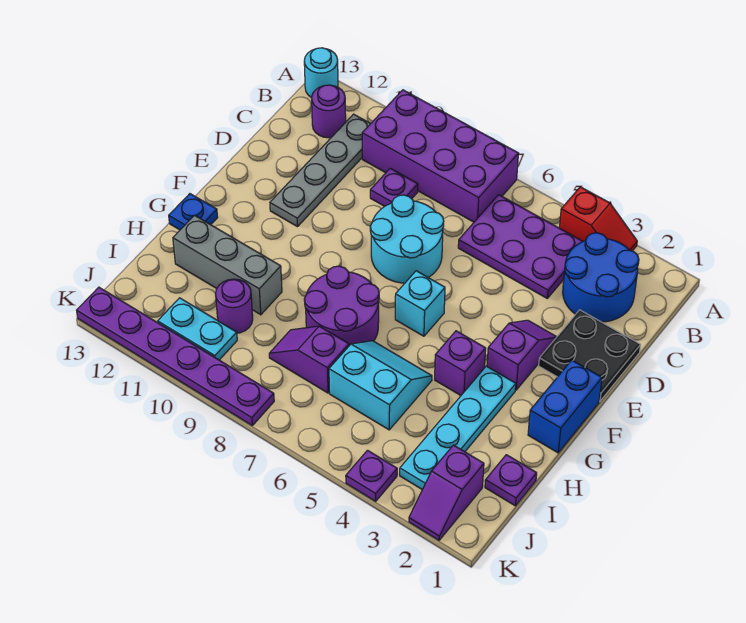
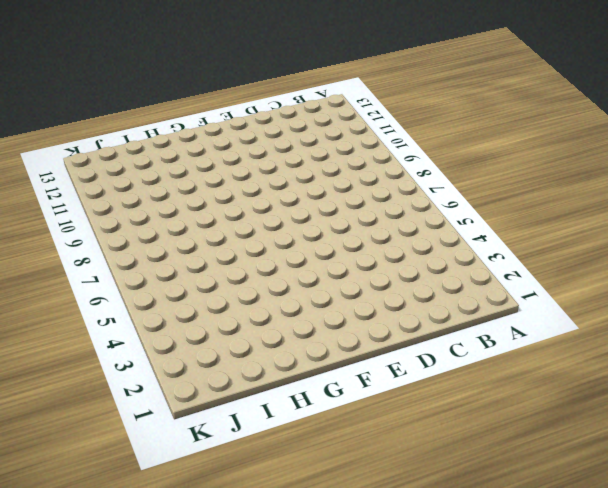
none -> red 1x2 slope [559,187,637,251]
none -> purple 2x4 brick [362,90,519,222]
none -> cyan 1x1 round brick [304,48,338,98]

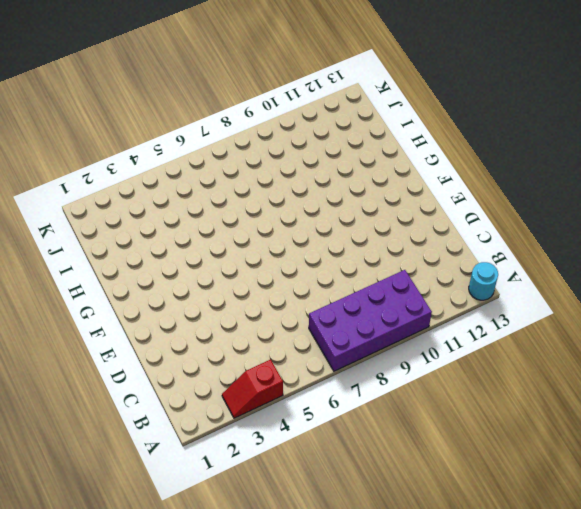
none -> blue 2x2 round brick [563,233,639,322]
none -> purple 2x3 plate [458,195,583,298]
none -> grey 1x4 plate [270,114,371,227]

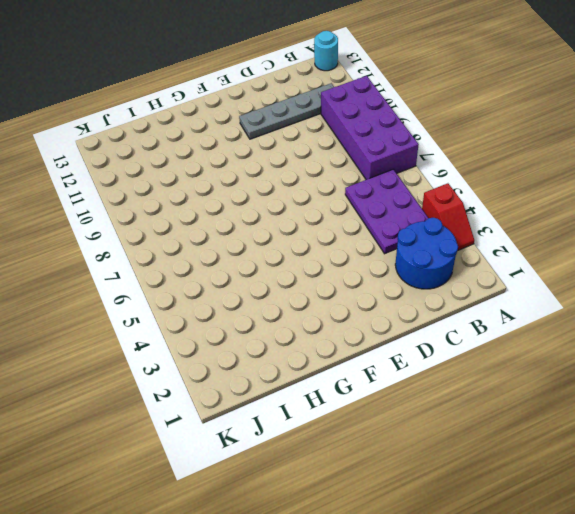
none -> purple 1x1 round brick [312,85,346,138]
none -> purple 1x1 plate [370,168,418,206]
none -> black 2x2 plate [539,310,641,401]

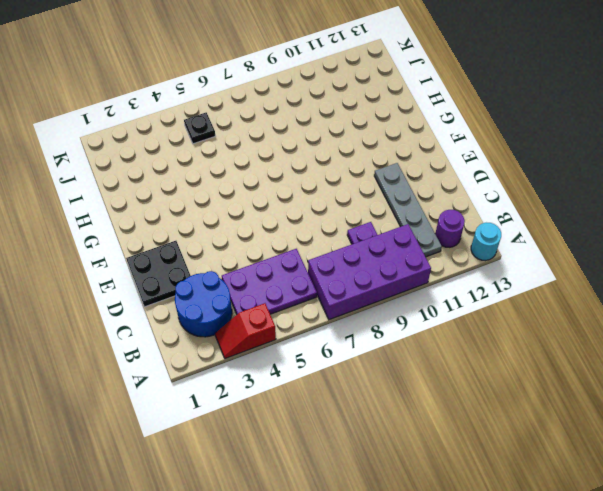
black 1x1 plate [184,112,215,144] -> none
none -> cyan 2x2 round brick [370,195,444,283]
none -> purple 1x2 slope [487,320,556,390]
none -> blue 1x2 brick [528,360,602,453]

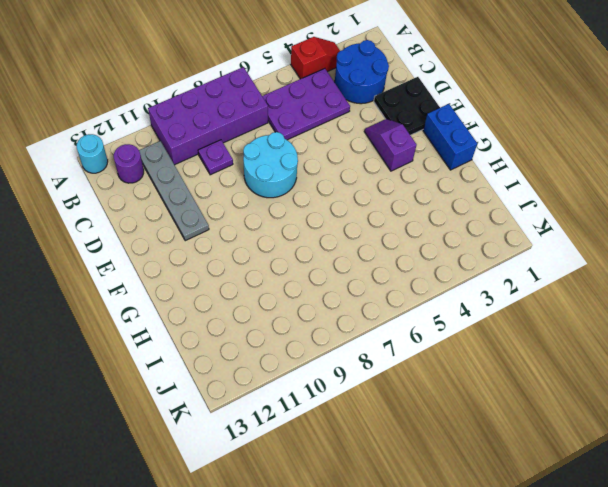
none -> cyan 1x1 brick [395,271,445,336]
none -> cyan 1x4 plate [400,366,516,490]
none -> purple 1x1 brick [435,331,486,395]

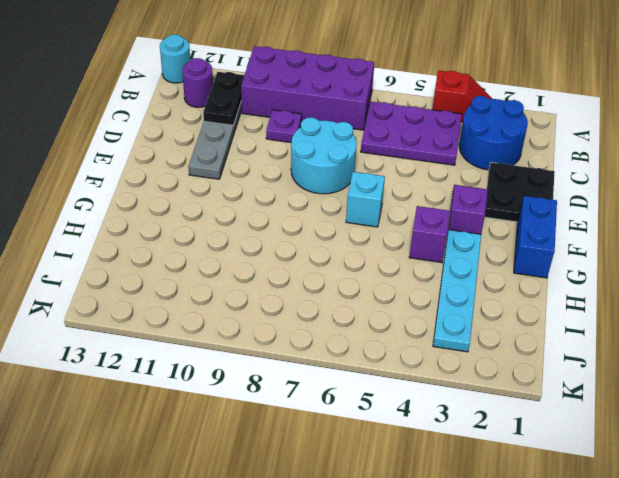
black 1x2 plate [203,72,244,125] -> none
none -> purple 2x2 round brick [304,266,379,346]
none -> blue 1x1 plate [169,194,218,230]
none -> cyan 2x2 slope [329,341,432,430]

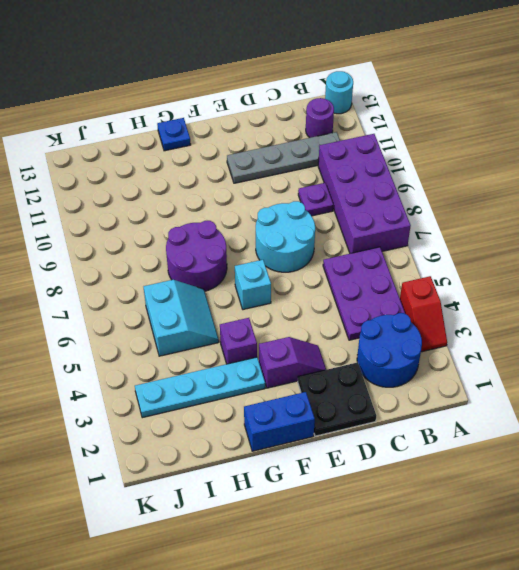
none -> grey 1x3 brick [173,215,282,315]
none -> purple 1x1 plate [485,455,537,506]
none -> purple 1x2 slope [269,326,349,393]

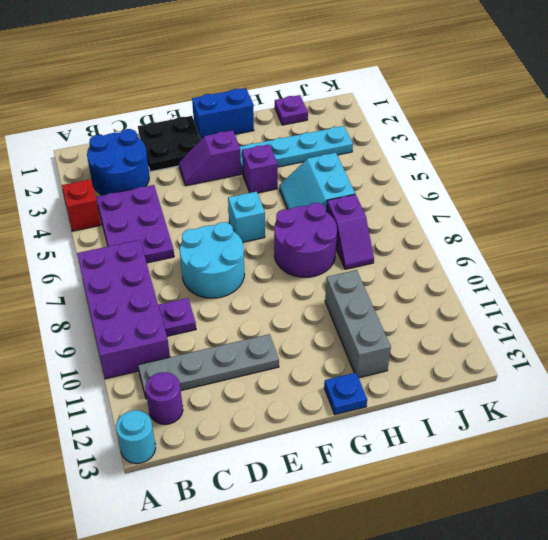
none -> purple 1x1 round brick [216,279,253,333]
none -> purple 1x2 slope [409,445,484,540]
none -> cyan 1x2 plate [158,298,237,360]

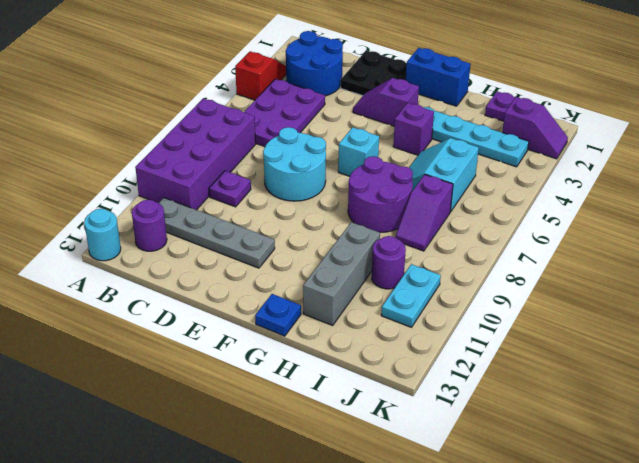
none -> purple 1x1 plate [346,450,397,501]
none -> purple 1x6 plate [77,287,274,425]

